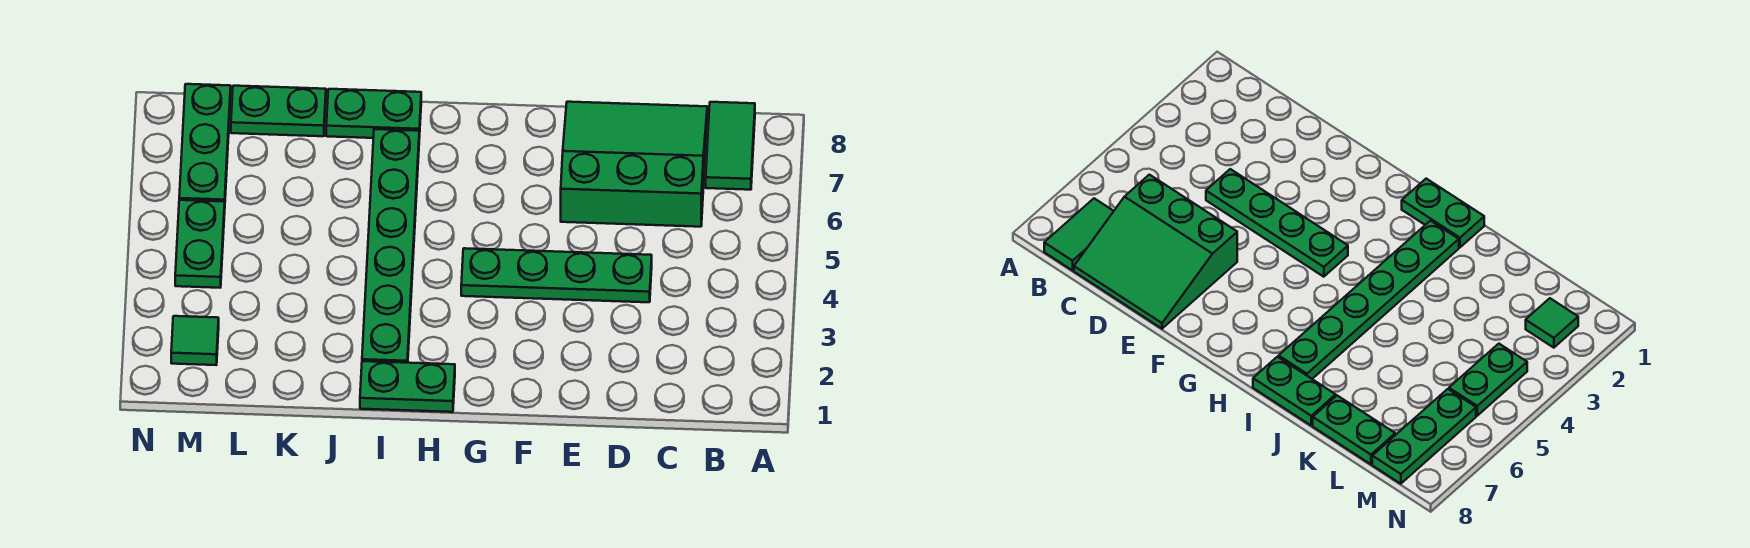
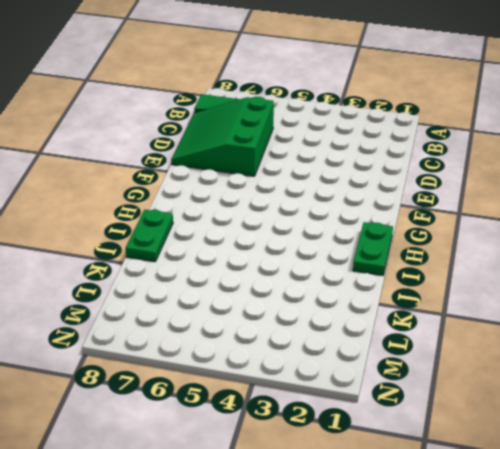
none -> green 1x4 plate [461,248,652,302]
none -> green 1x6 plate [362,129,419,363]

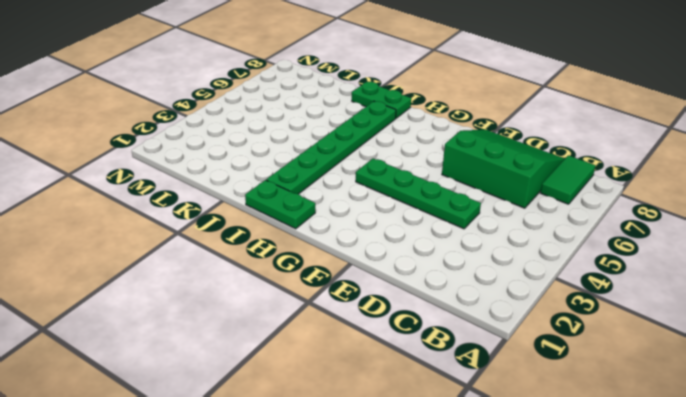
none -> green 1x2 plate [231,86,326,136]
none -> green 1x1 tile [171,316,219,365]

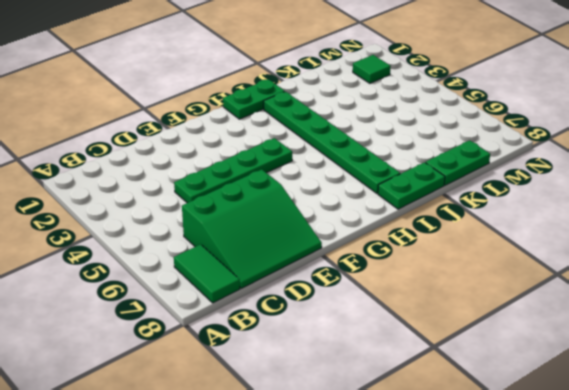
none -> green 1x2 plate [175,200,225,288]
none -> green 1x3 plate [179,84,231,202]

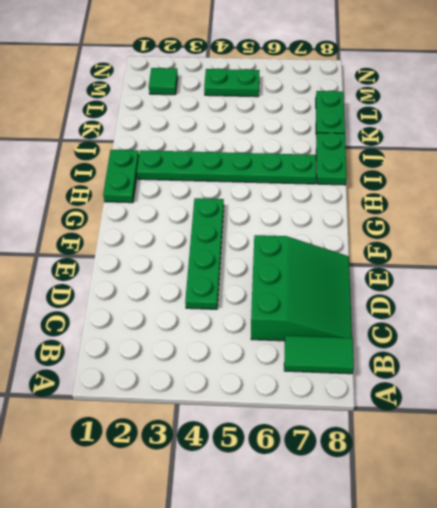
none -> green 1x3 plate [179,84,231,202]

